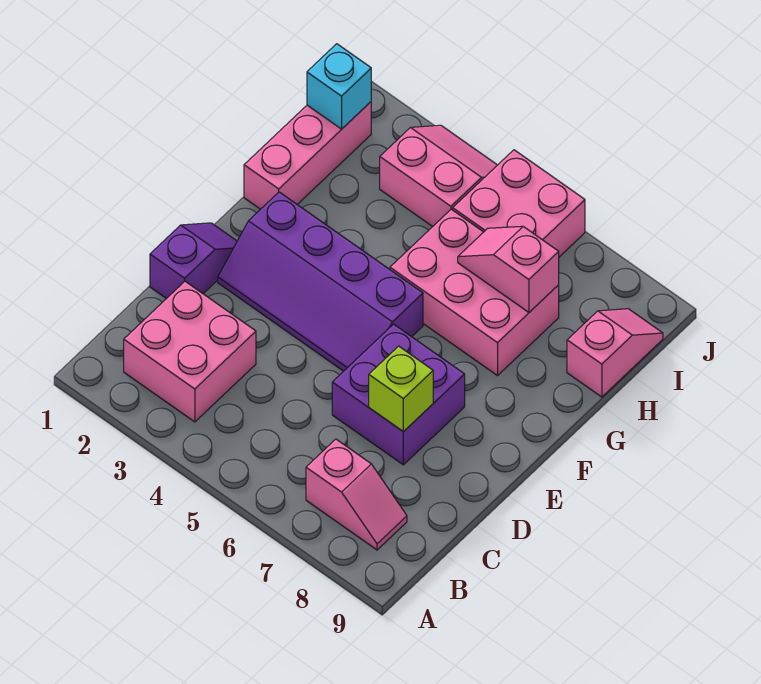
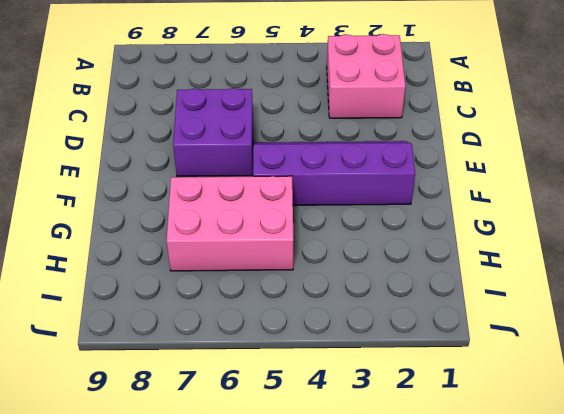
none -> pink 1x2 slope [306,439,407,550]
none -> purple 1x2 slope [150,223,237,299]
none -> pink 1x3 brick [244,102,371,209]

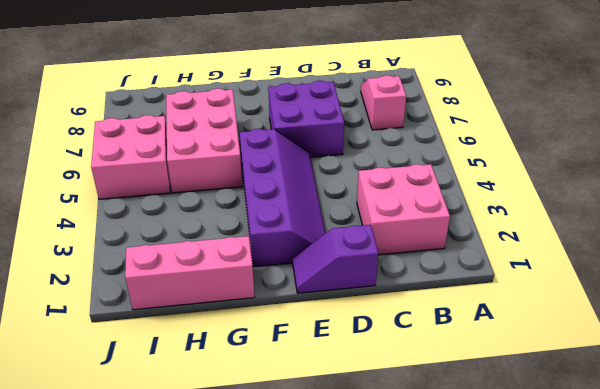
none -> pink 1x2 slope [567,309,663,397]
none -> pink 2x2 slope [380,125,497,227]
none -> lime 1x1 brick [369,346,433,432]

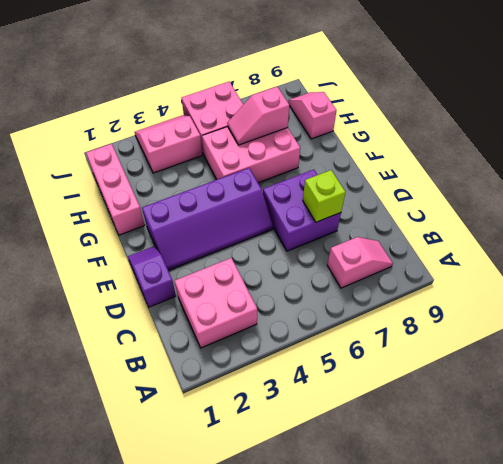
none -> cyan 1x1 brick [307,44,371,129]

